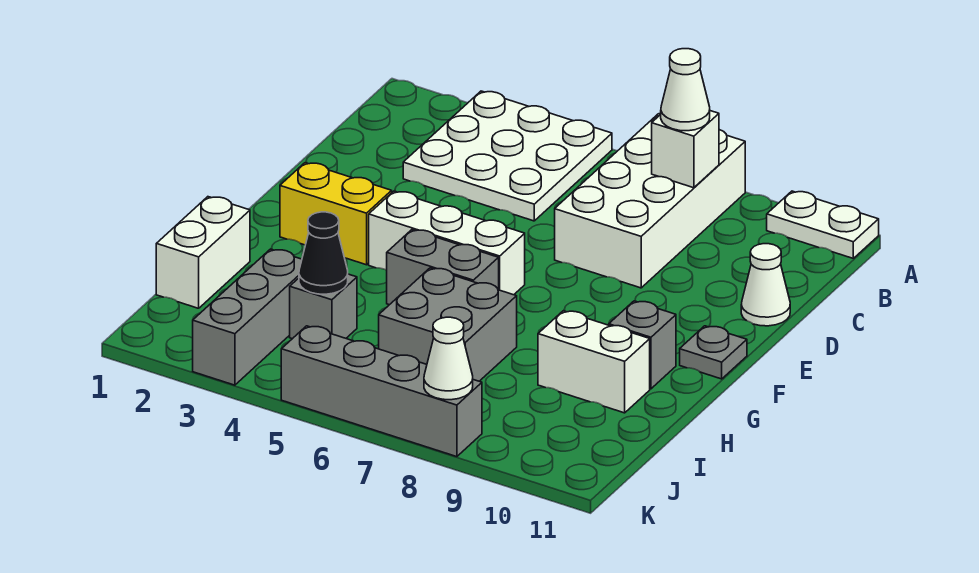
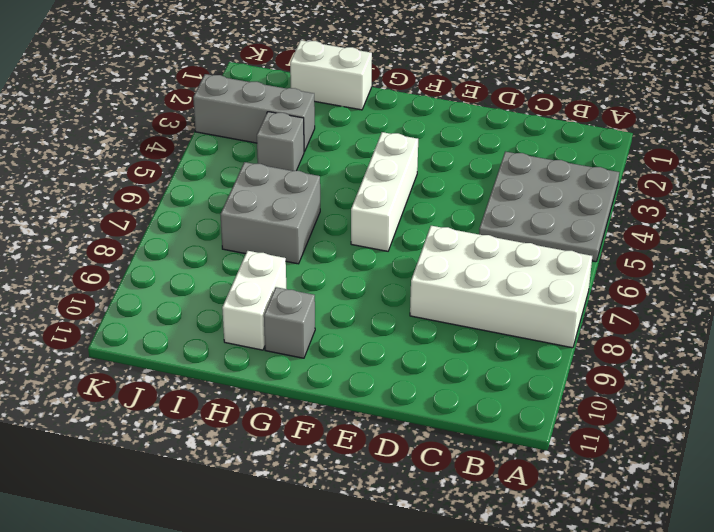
grey 3x3 plate [479,152,619,262] -> white 3x3 plate [403,91,612,221]
none -> white 1x2 plate [767,191,879,258]
none -> white 1x1 cone [741,244,790,326]
none -> yellow 1x2 brick [280,163,392,265]

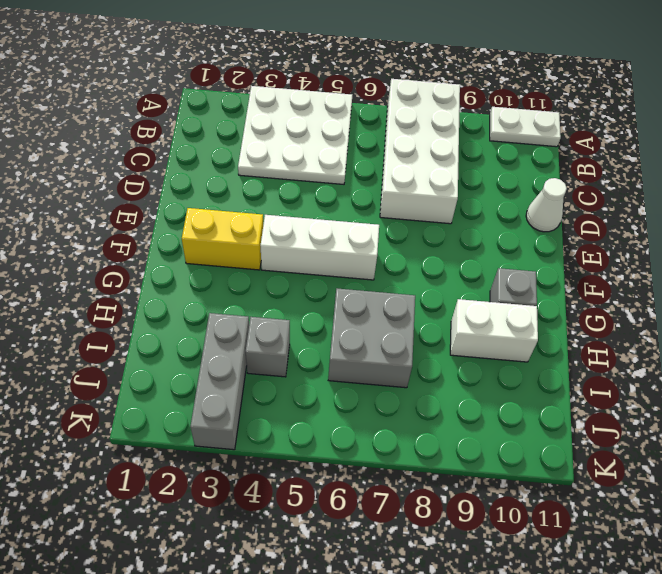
none -> grey 1x1 plate [680,326,747,379]
none -> grey 1x2 brick [387,230,499,305]
none -> white 1x2 brick [156,197,250,308]

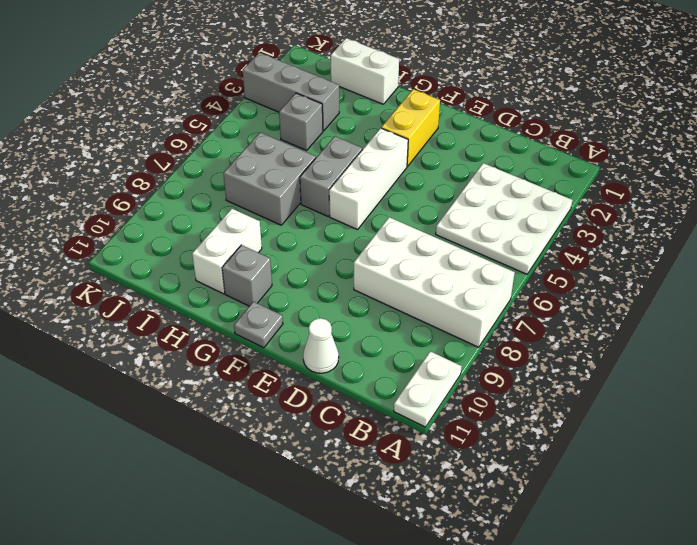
none -> grey 1x4 brick [281,326,482,457]
none -> white 1x1 brick [652,111,719,188]
none -> black 1x1 cone [299,212,348,294]

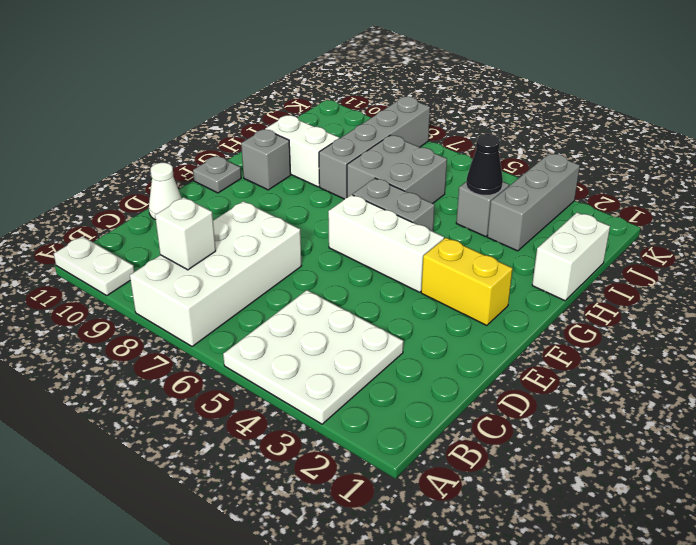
grey 1x4 brick [319,97,430,199] -> grey 1x4 brick turned to [281,326,482,457]
none -> white 1x1 cone [424,317,473,400]
none -> white 1x1 cone [661,49,710,131]

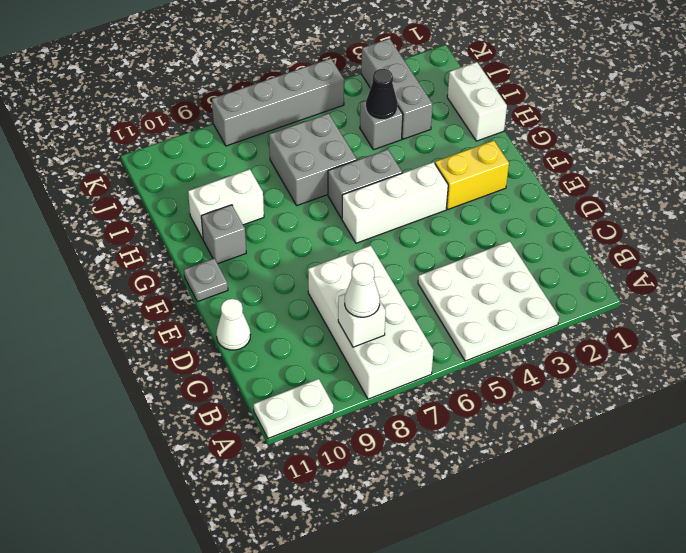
none -> white 1x1 cone [424,317,473,400]

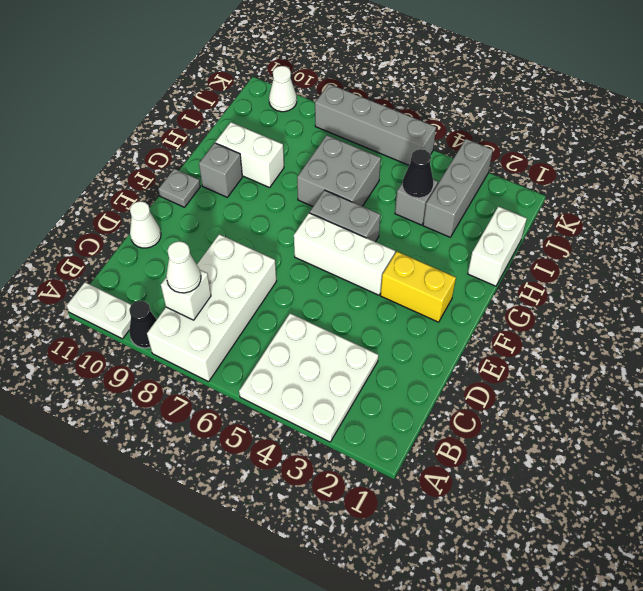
black 1x1 cone [129,301,157,348] -> none
white 1x1 cone [269,66,297,112] -> white 1x1 cone moved to [424,317,473,400]

